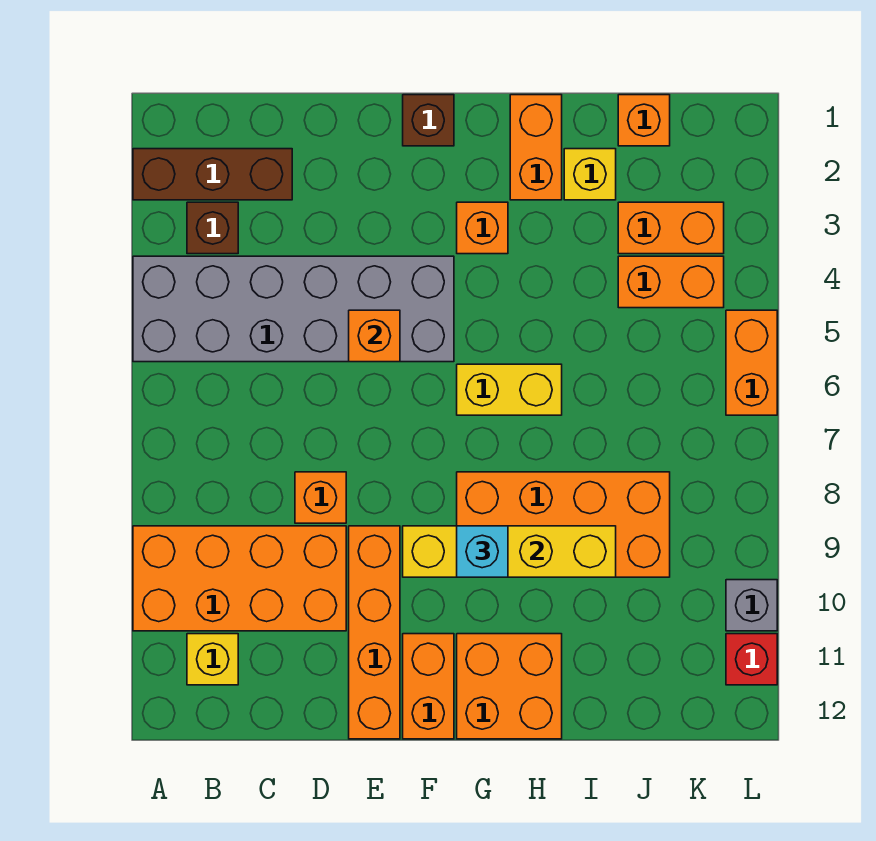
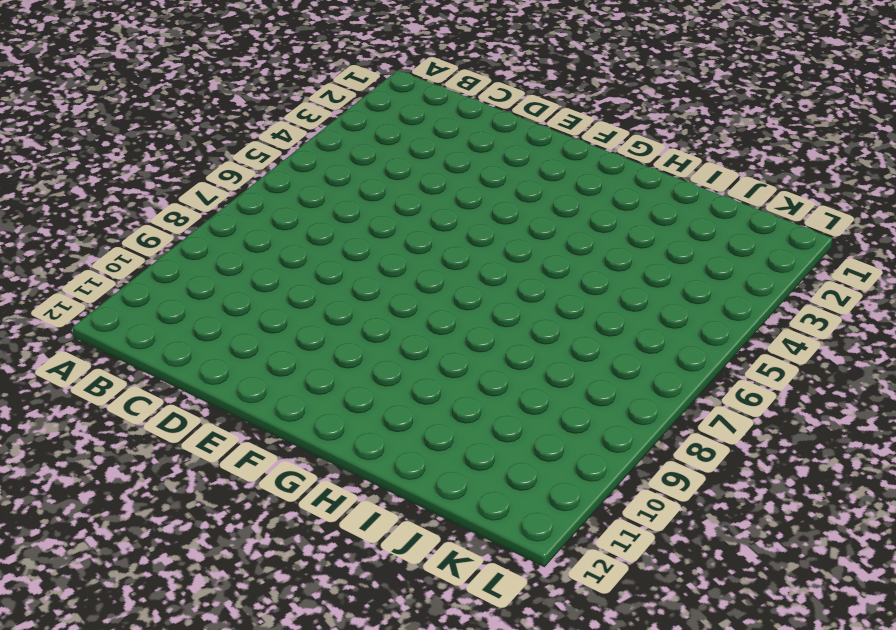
none -> brown 1x3 brick [133,149,292,200]
none -> grey 2x6 brick [133,256,454,362]
none -> orange 2x4 brick [133,526,346,631]

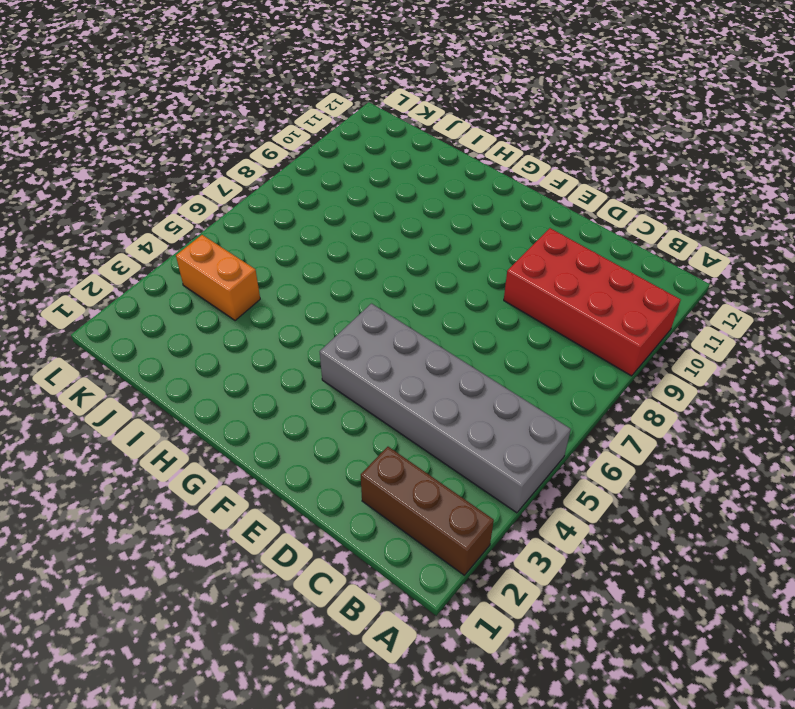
red 2x4 brick [504,228,681,376] -> orange 2x4 brick [133,526,346,631]
none -> brown 1x1 brick [187,202,238,254]
none -> yellow 1x1 brick [187,634,238,685]
none -> orange 1x1 brick [295,472,346,523]

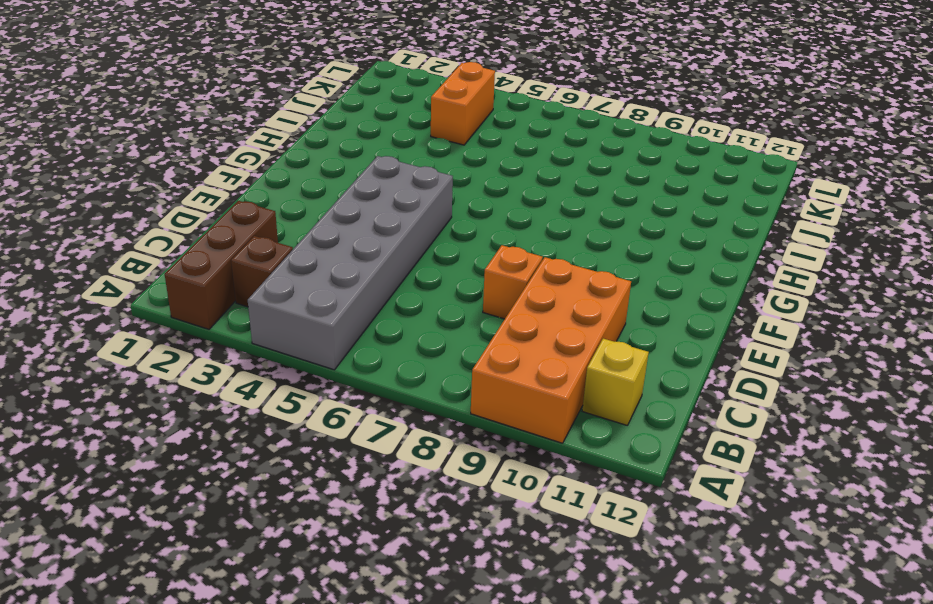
none -> orange 1x4 brick [349,526,400,739]
none -> brown 1x1 brick [403,95,454,146]
none -> orange 1x2 brick [403,634,454,739]

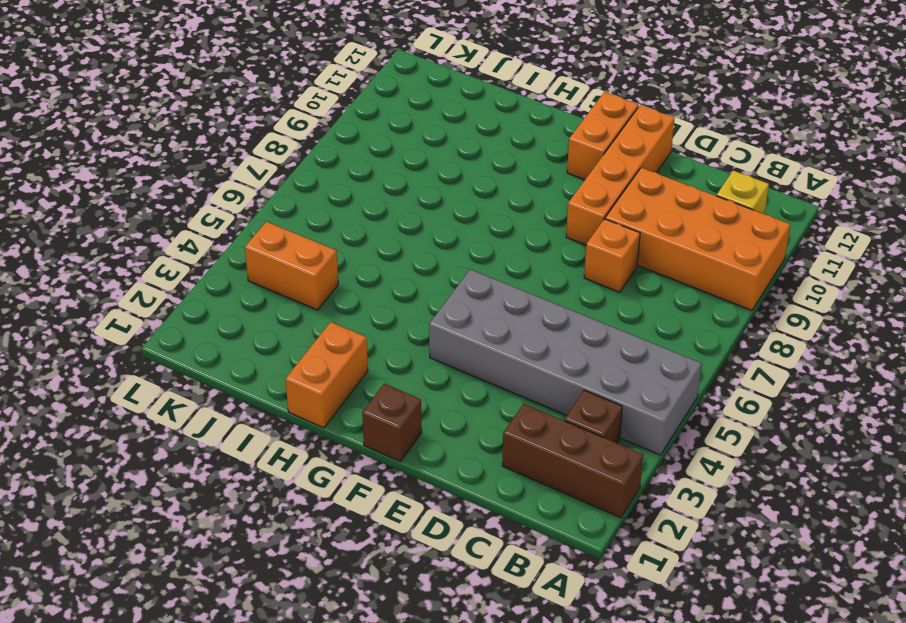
none -> orange 1x1 brick [457,202,508,254]
none -> yellow 1x2 brick [457,364,562,415]
none -> orange 2x4 brick [457,472,670,577]

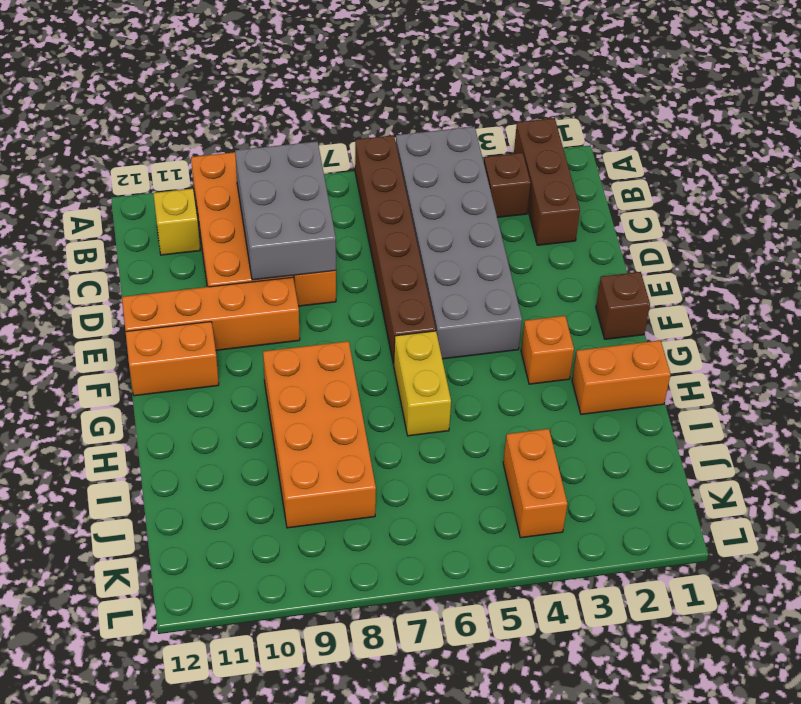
brown 1x6 brick [355,135,436,364] -> none
grey 2x3 brick [235,141,336,280] -> none
none -> orange 2x2 brick [457,634,562,739]
none -> yellow 1x1 brick [564,149,616,200]
none -> orange 1x1 brick [618,95,670,146]

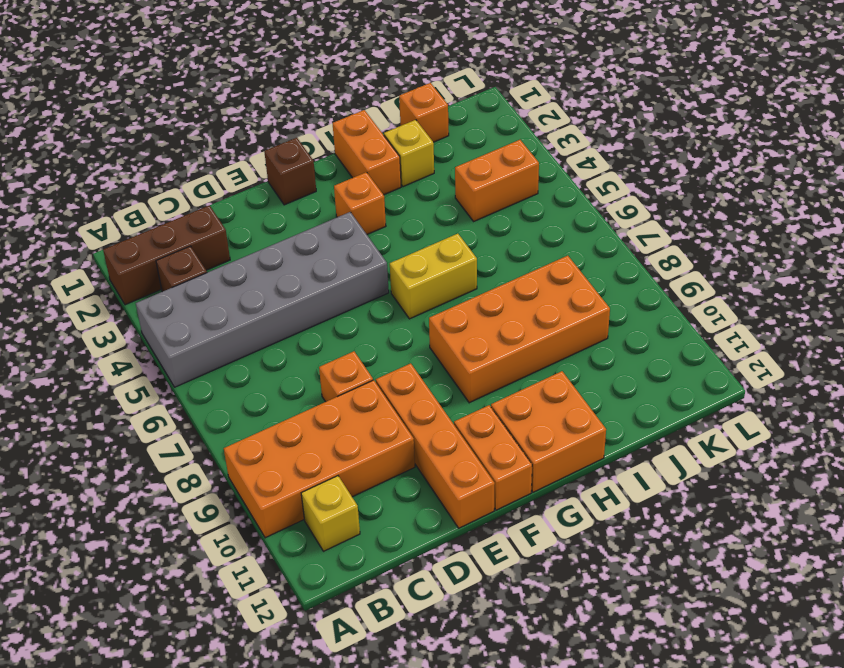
none -> orange 1x2 brick [618,202,724,254]
none -> orange 1x2 brick [726,310,777,415]
none -> grey 1x1 brick [726,580,777,631]

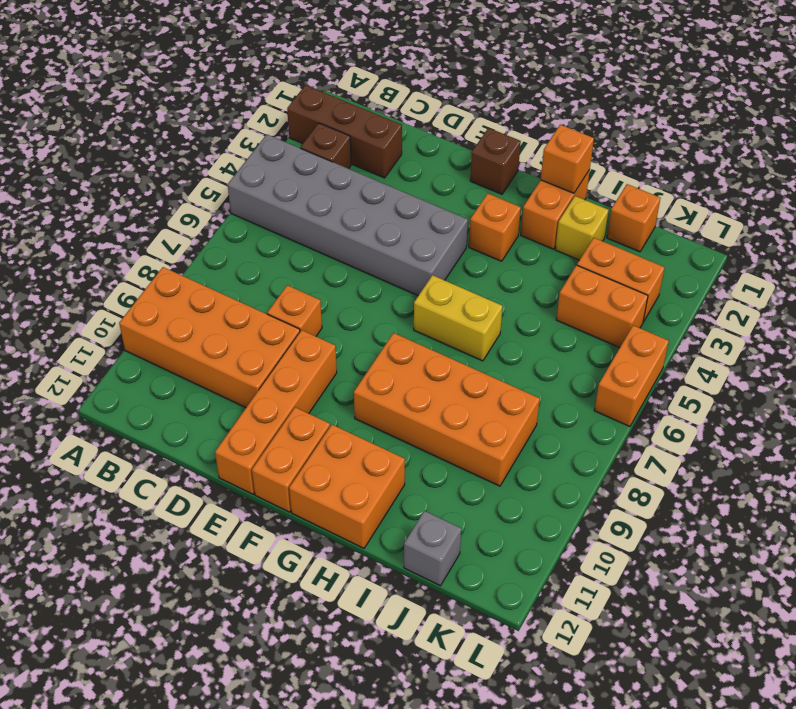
orange 1x1 brick [541,125,594,193] -> orange 1x1 brick moved to [349,310,400,362]
grey 1x1 brick [404,511,461,586] -> grey 1x1 brick moved to [726,580,777,631]
none -> yellow 1x1 brick [187,634,238,685]
none -> red 1x1 brick [726,634,777,685]
none -> yellow 1x4 brick [403,526,616,577]

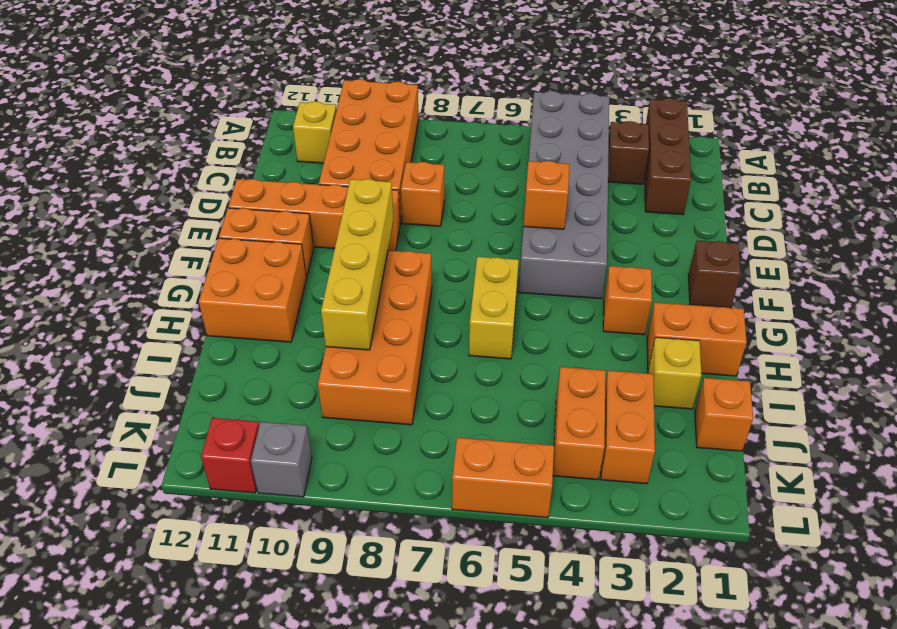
none -> cyan 1x1 brick [457,526,508,577]

